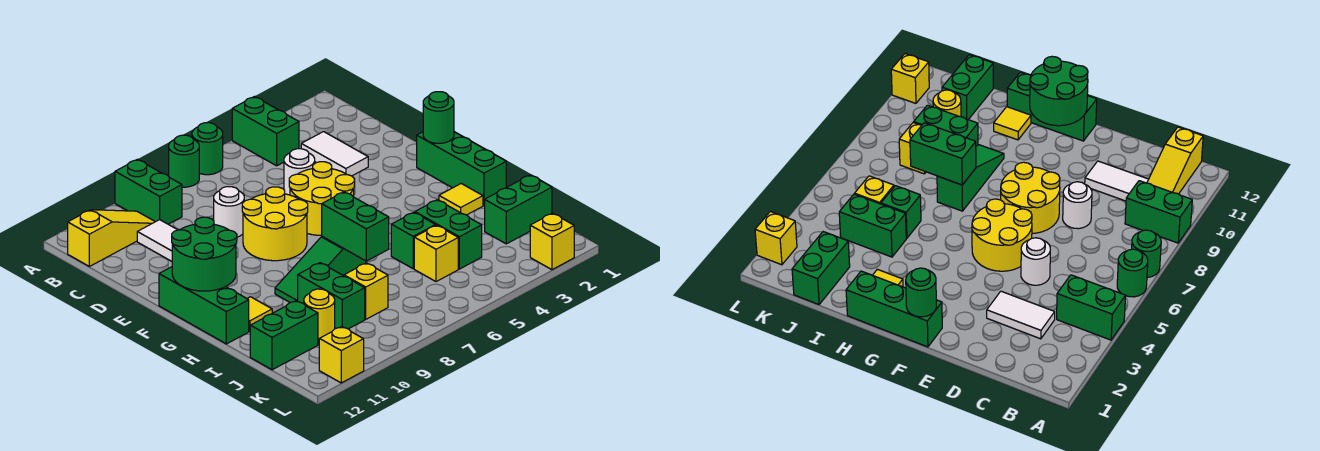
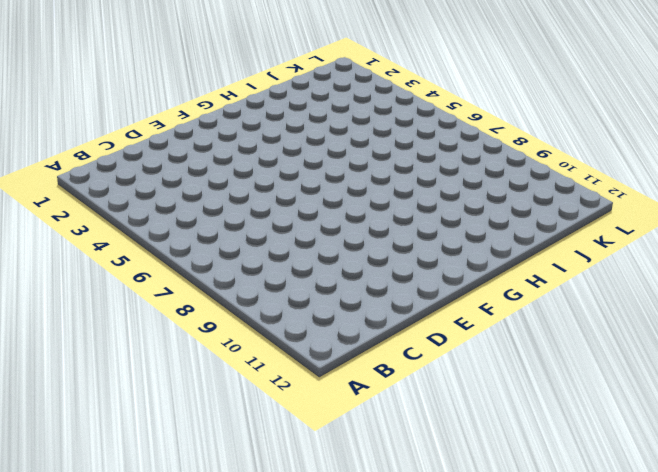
none -> green 1x2 brick [232,97,299,166]
none -> green 1x1 round brick [192,123,223,175]
none -> green 1x1 round brick [169,135,199,187]

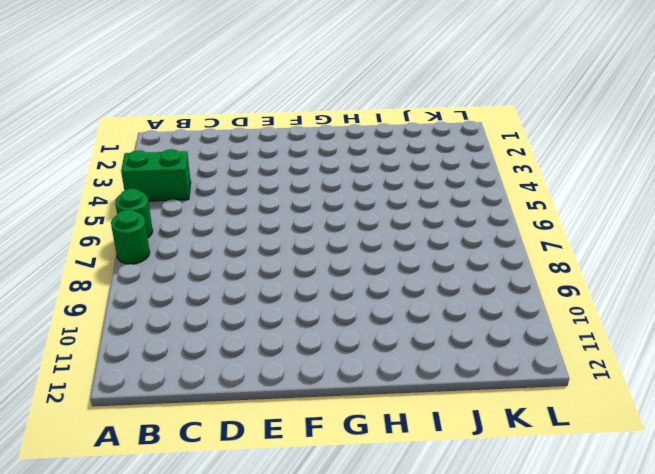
none -> green 1x2 brick [115,159,182,224]
none -> yellow 1x3 slope [68,210,155,266]
none -> white 1x2 tile [301,132,368,176]

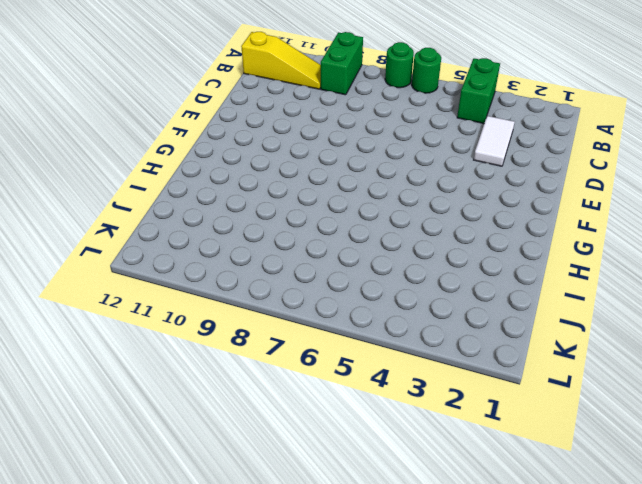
none -> white 1x2 tile [137,220,177,261]
none -> white 1x1 round brick [284,149,315,195]
none -> white 1x1 round brick [214,187,244,237]

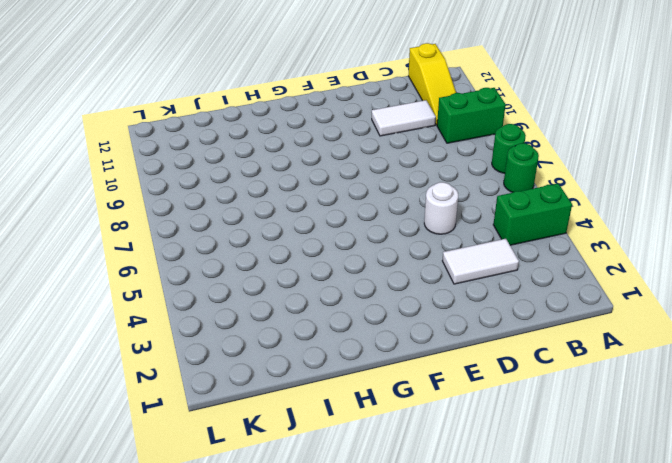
none -> white 1x1 round brick [214,187,244,237]
none -> yellow 2x2 round brick [289,162,355,235]
none -> yellow 2x2 round brick [242,187,308,261]

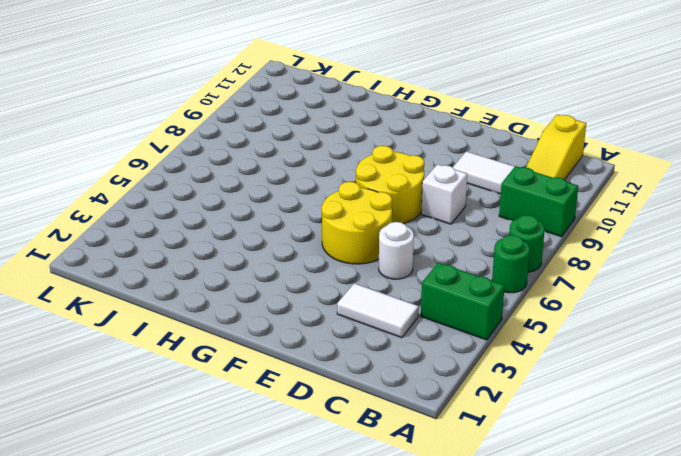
white 1x1 brick [421,164,467,224] -> white 1x1 round brick [214,187,244,237]
none -> green 1x3 brick [417,132,506,205]
none -> green 1x3 brick [159,267,249,344]
none -> yellow 1x1 tile [439,184,483,215]

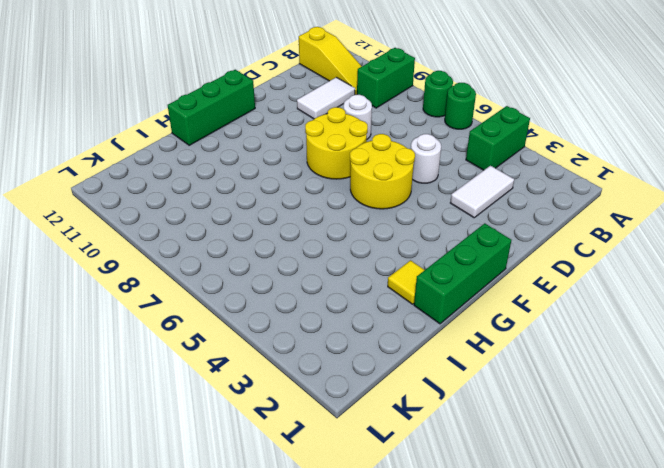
none -> green 1x3 slope [275,237,366,303]
none -> yellow 1x1 tile [247,297,272,331]
none -> green 1x2 brick [415,200,482,269]

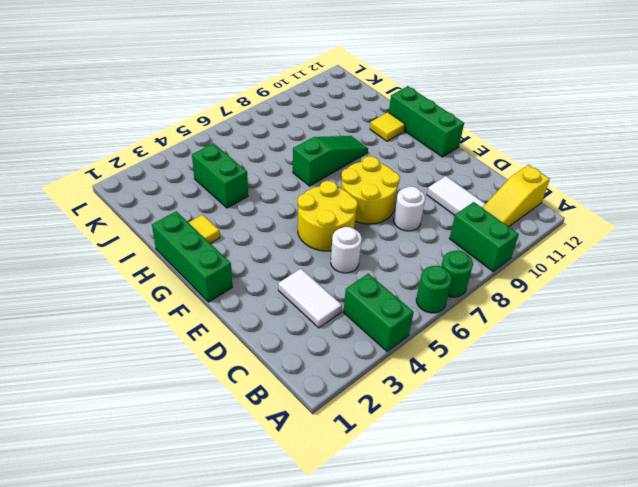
none -> green 1x1 brick [391,212,436,269]
none -> green 1x2 brick [298,263,365,329]
none -> green 1x2 brick [485,175,552,244]

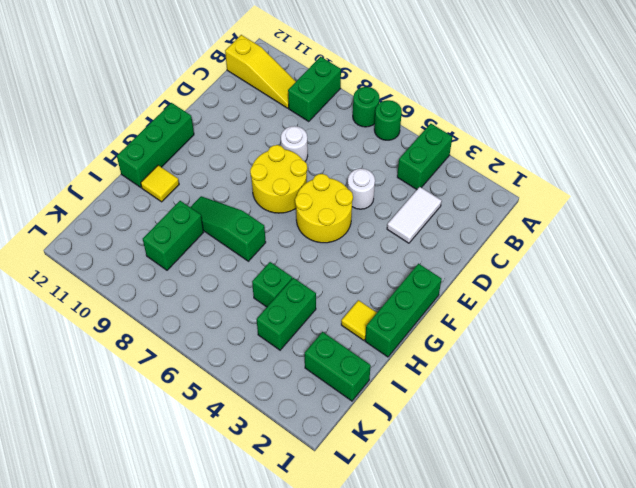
none -> white 1x2 tile [137,220,177,261]
none -> yellow 1x1 brick [414,225,458,282]
none -> yellow 1x1 brick [344,263,388,319]

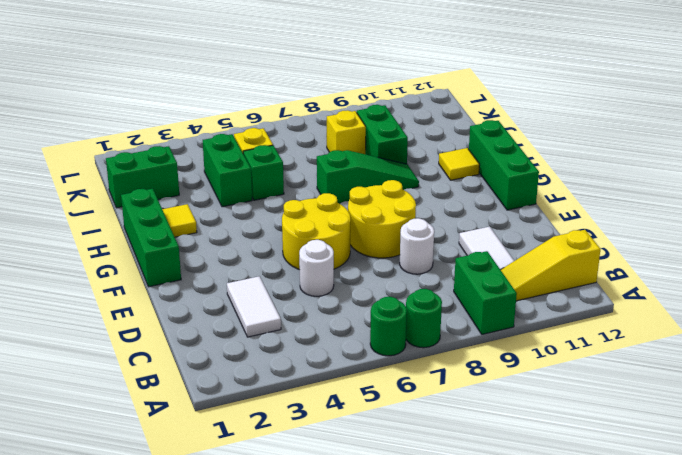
none -> green 1x2 brick [232,97,299,166]
none -> yellow 1x1 round brick [304,289,335,341]
none -> green 1x2 brick [250,301,318,370]

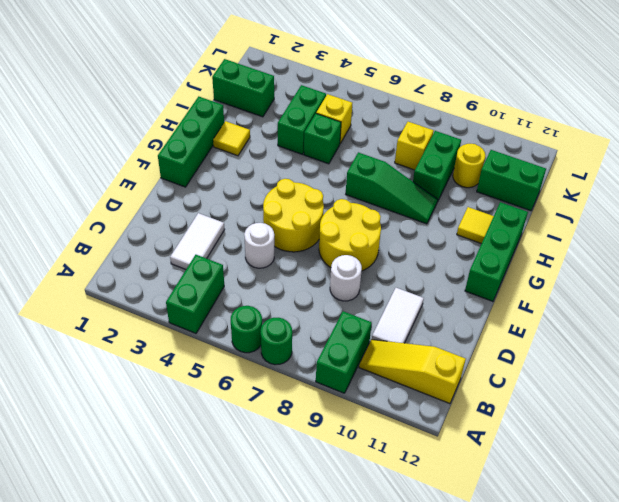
none -> yellow 1x1 brick [530,213,574,270]
none -> yellow 1x1 brick [319,327,364,383]
none -> green 1x1 round brick [423,92,454,143]

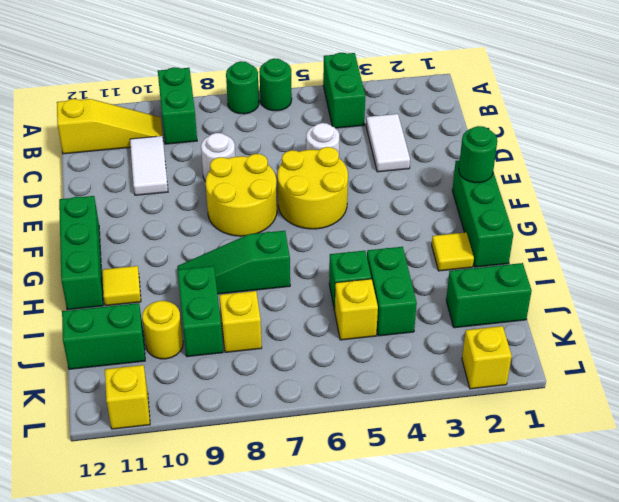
none -> green 2x2 round brick [172,217,237,291]
none -> green 1x2 brick [322,192,389,261]

